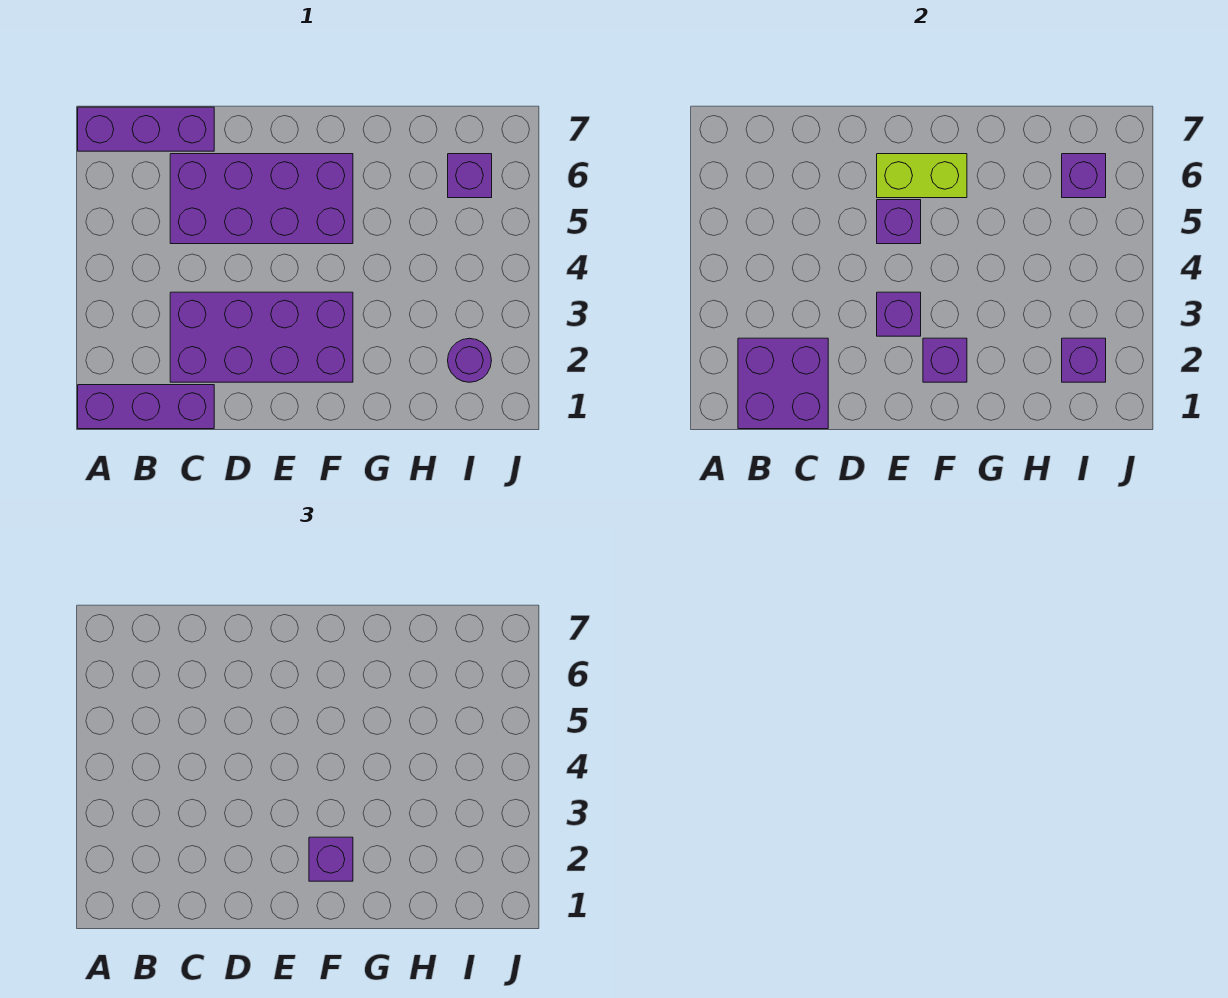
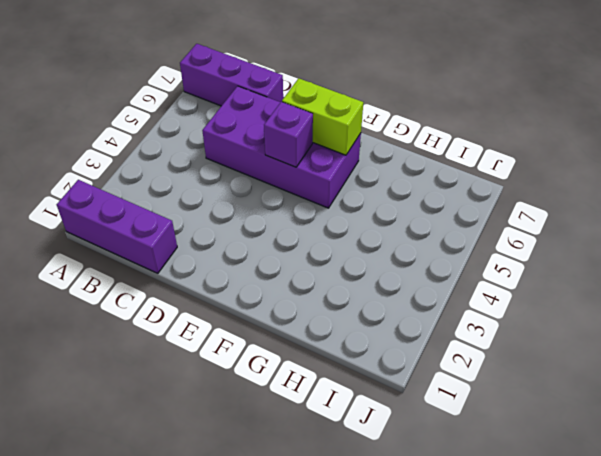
none -> purple 2x4 brick [170,292,353,382]
none -> purple 1x1 round brick [448,338,491,382]
none -> purple 1x1 brick [448,154,492,198]

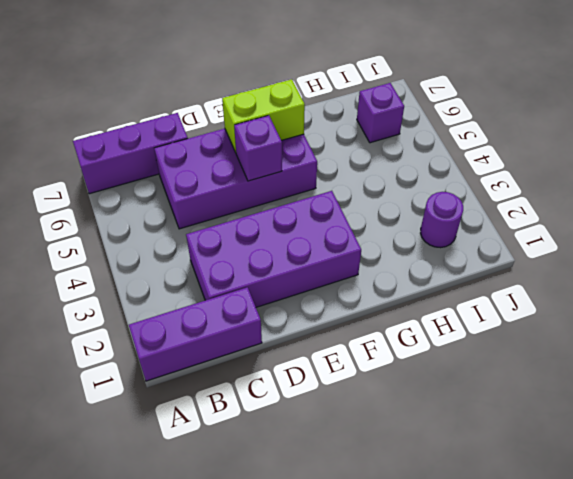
none -> purple 2x2 brick [738,338,828,429]
none -> purple 1x1 brick [877,292,921,336]
none -> purple 1x1 brick [923,338,967,382]

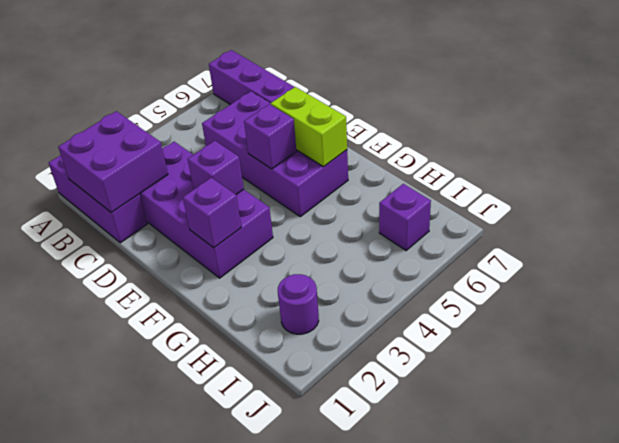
none -> purple 1x1 brick [1062,338,1106,382]
none -> purple 1x1 brick [1062,154,1106,198]
none -> purple 1x1 brick [309,837,353,881]

